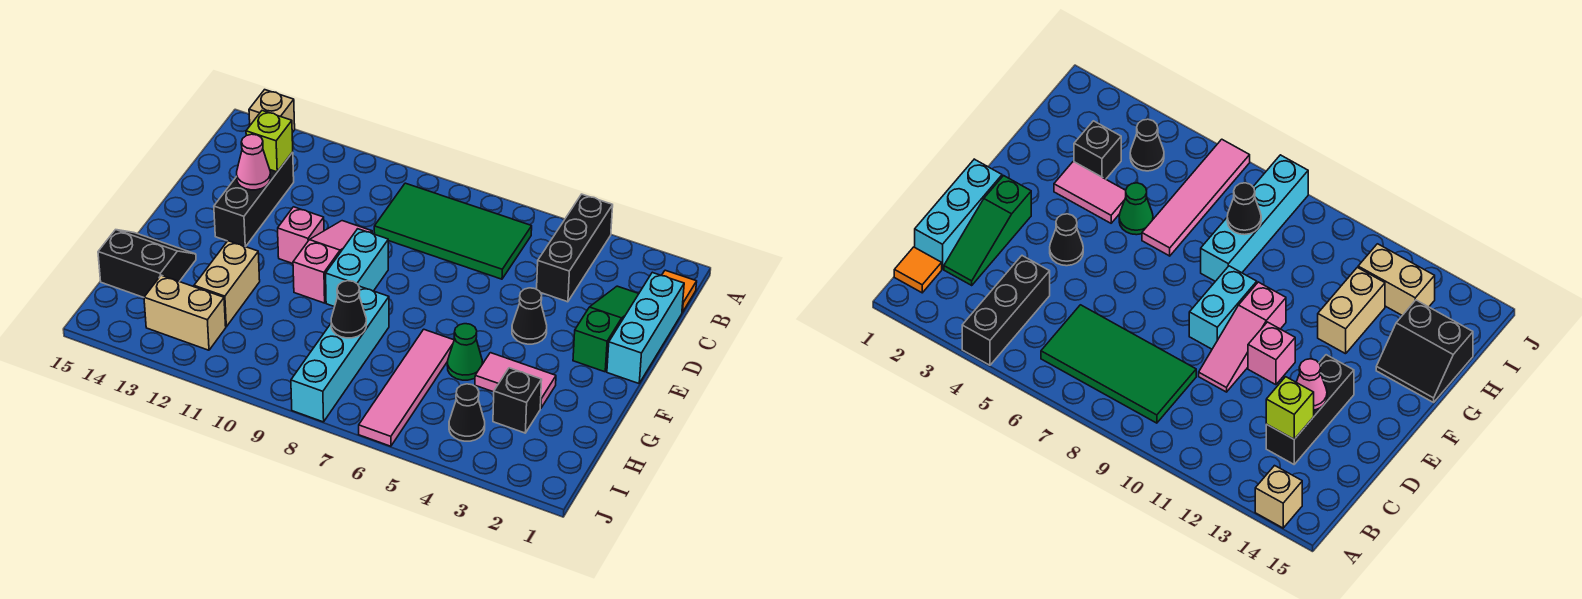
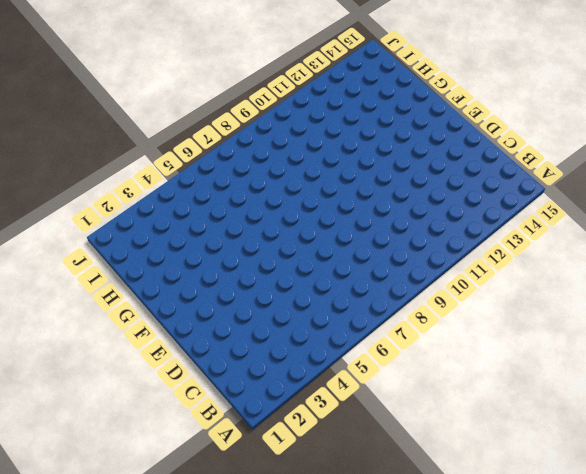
none -> black 1x3 brick [537,194,613,302]
none -> tan 1x1 brick [249,90,295,133]
none -> orange 1x1 tile [662,270,697,312]

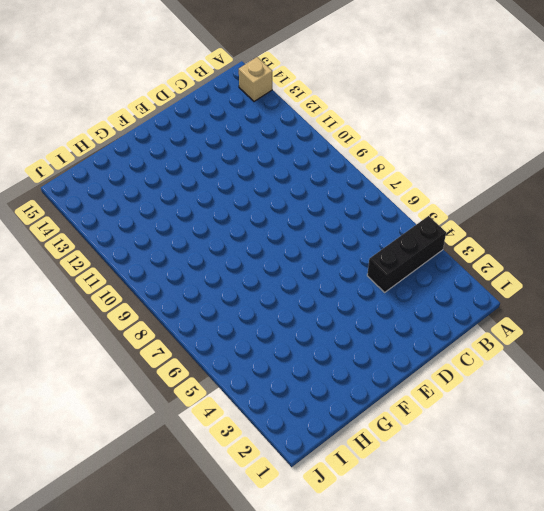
none -> orange 1x1 tile [662,270,697,312]
none -> green 2x4 tile [374,183,532,279]
none -> cyan 1x3 brick [607,272,684,383]

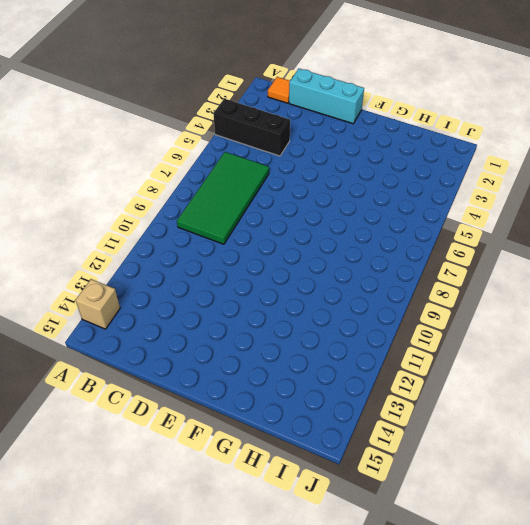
none -> green 1x3 slope [573,286,639,372]
none -> black 1x3 brick [214,152,294,247]
none -> pink 1x3 slope [293,221,372,303]

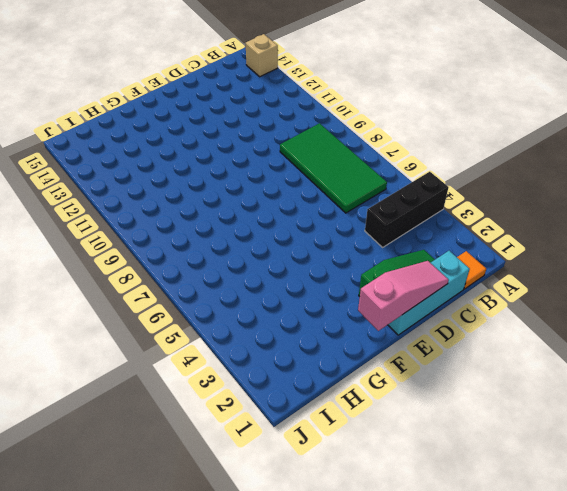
pink 1x3 slope [358,261,449,331] -> pink 1x3 slope moved to [293,221,372,303]
none -> black 1x3 brick [214,152,294,247]
none -> black 1x1 cone [512,288,547,344]
none -> cyan 1x2 brick [326,229,388,307]

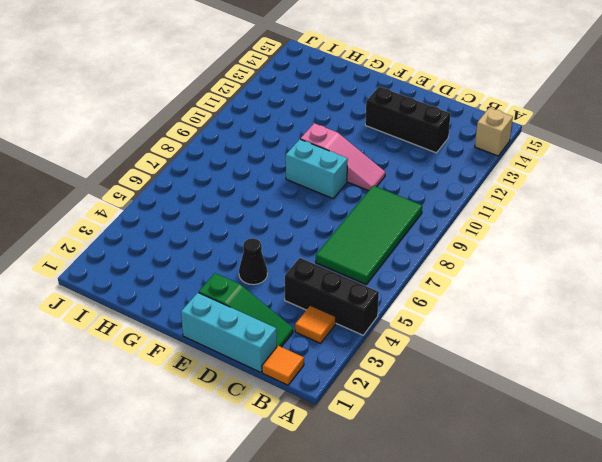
orange 1x1 tile [295,305,336,343] -> none
none -> pink 1x1 brick [278,207,324,264]
none -> pink 1x2 tile [475,353,556,408]
none -> green 1x1 cone [447,324,482,380]

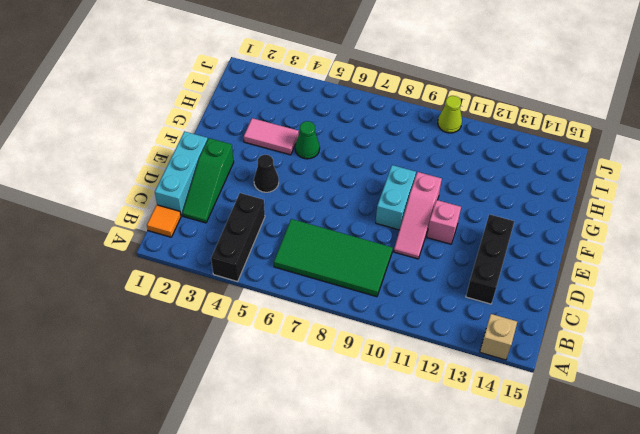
lime 1x1 cone [438,96,462,133] -> none
none -> pink 1x4 tile [359,329,454,446]
none -> cyan 1x4 brick [291,286,389,422]
none -> tan 1x2 brick [194,241,260,327]

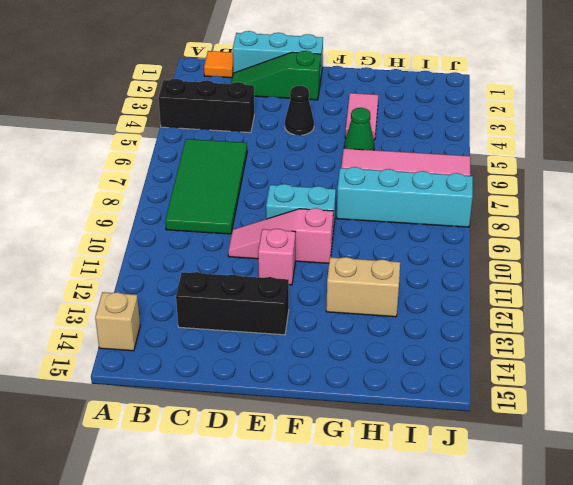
none -> black 2x2 slope [98,230,196,297]
none -> black 1x1 brick [493,368,542,433]
none -> black 1x1 cone [449,384,485,441]

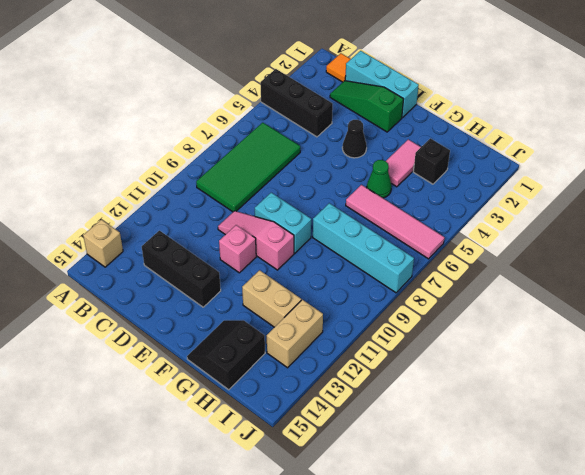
none -> black 1x1 cone [449,384,485,441]
none -> lime 1x1 brick [246,111,293,172]
none -> pink 1x1 cone [237,134,270,190]

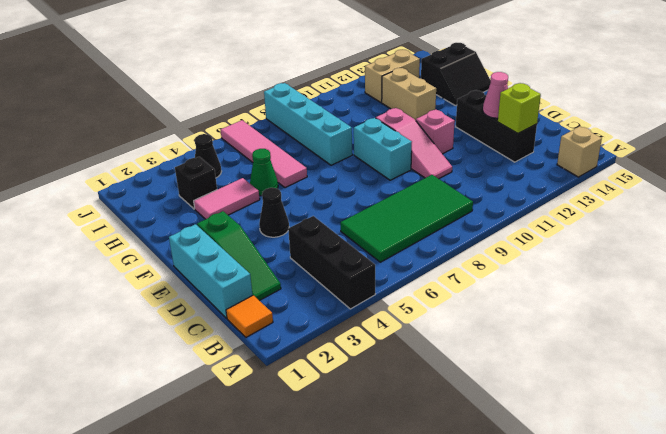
none -> black 1x1 cone [331,281,366,338]

